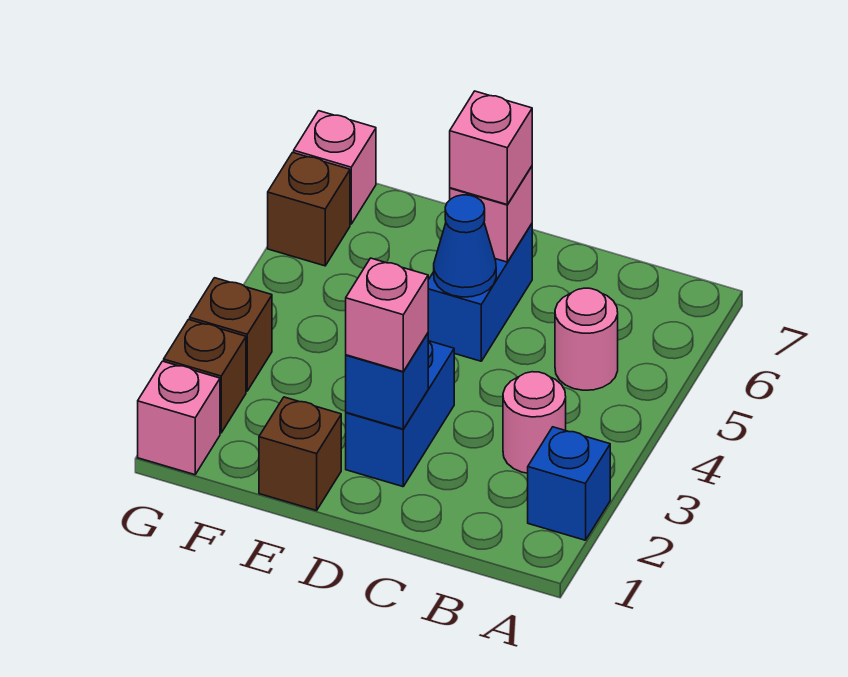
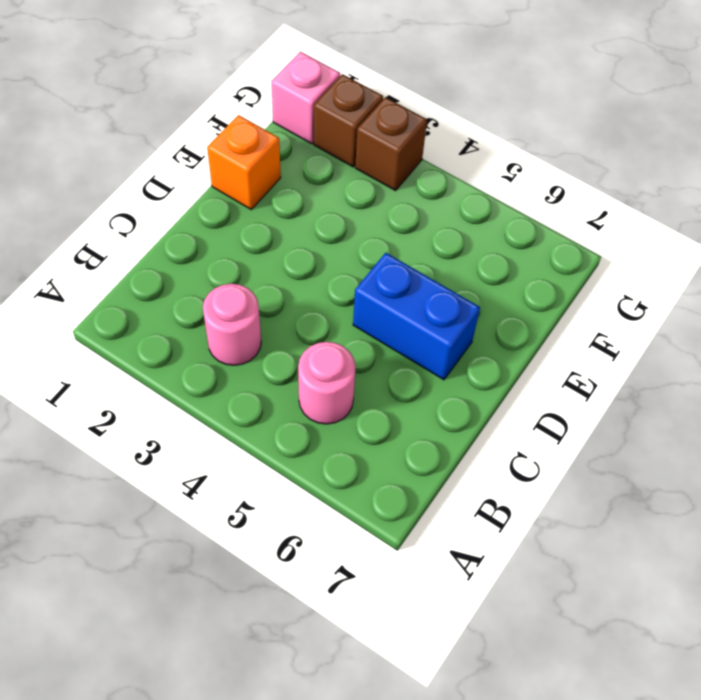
orange 1x1 brick [207,115,281,209] -> brown 1x1 brick [259,397,341,510]
none -> blue 1x1 brick [528,427,610,540]
none -> blue 1x2 brick [346,341,454,487]
none -> brown 1x1 brick [268,152,350,266]

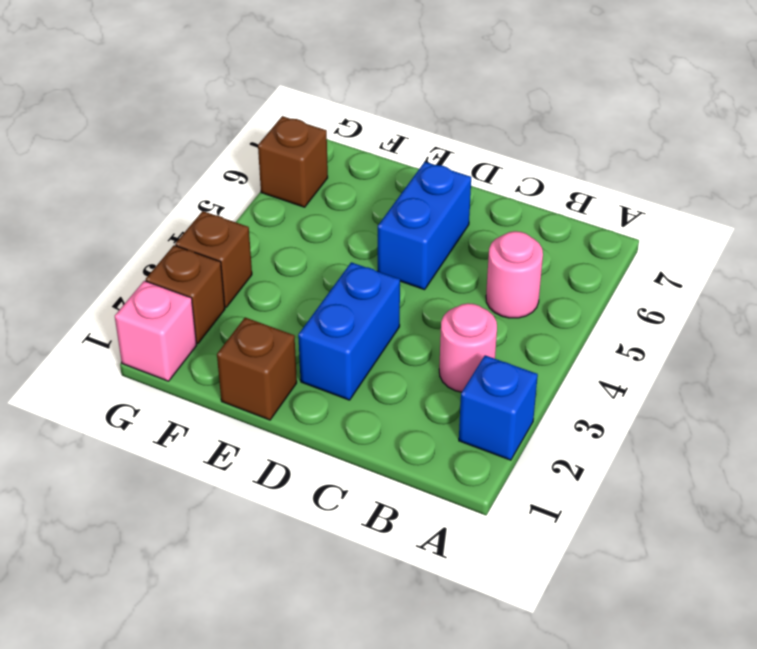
none -> pink 1x1 brick [294,111,376,224]
none -> blue 1x1 brick [346,333,428,429]
none -> blue 1x1 cone [434,195,496,297]

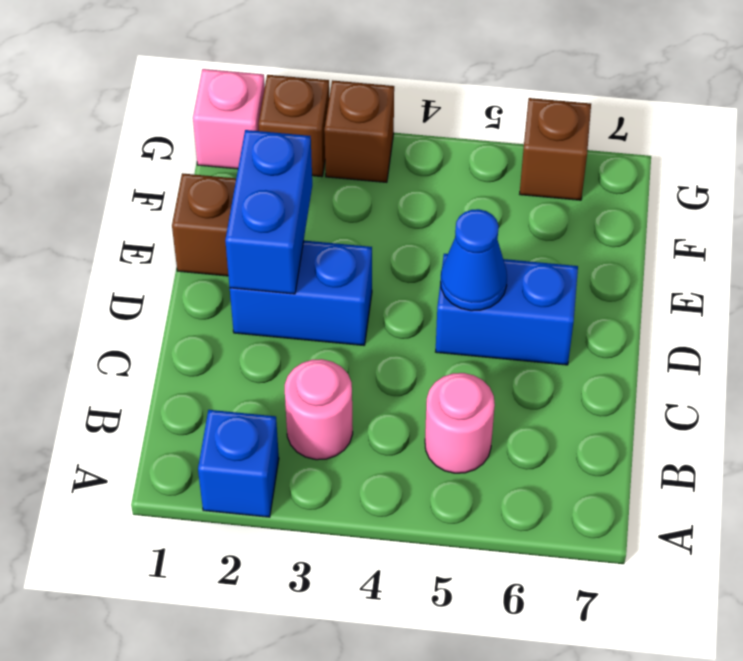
blue 1x2 brick [225,130,312,294] -> blue 1x1 brick [346,333,428,429]
none -> pink 1x1 brick [294,111,376,224]
none -> pink 1x1 brick [450,166,532,262]
none -> pink 1x1 brick [346,258,428,371]

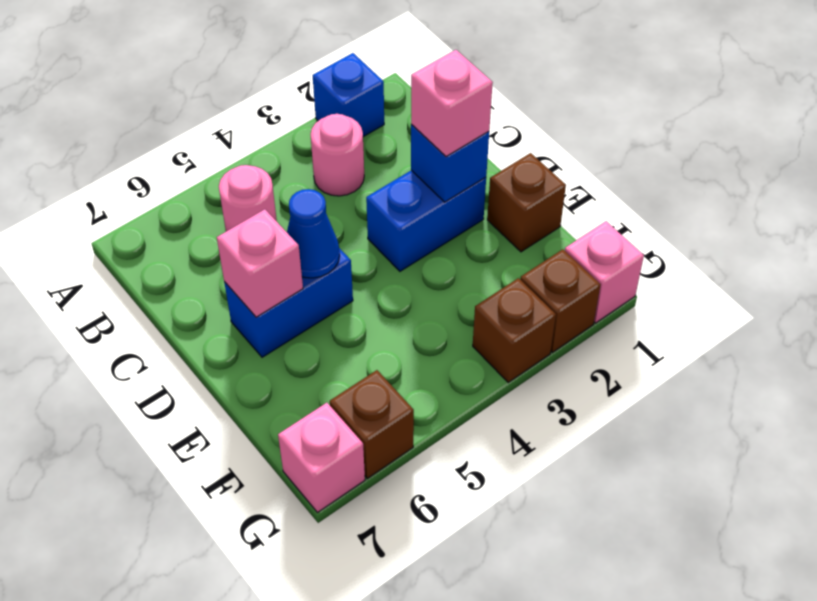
none -> pink 1x1 brick [450,91,532,205]

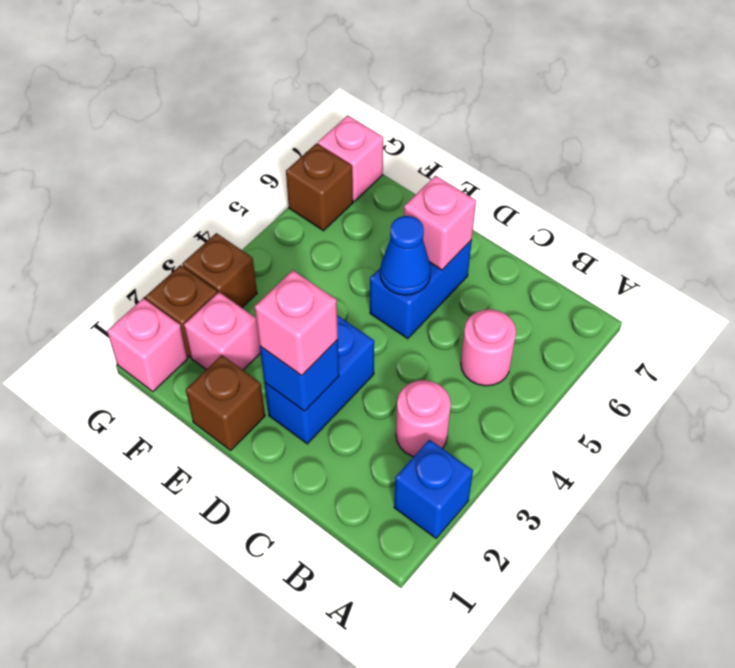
pink 1x1 brick [184,292,261,370] -> pink 1x1 brick moved to [450,91,532,205]

